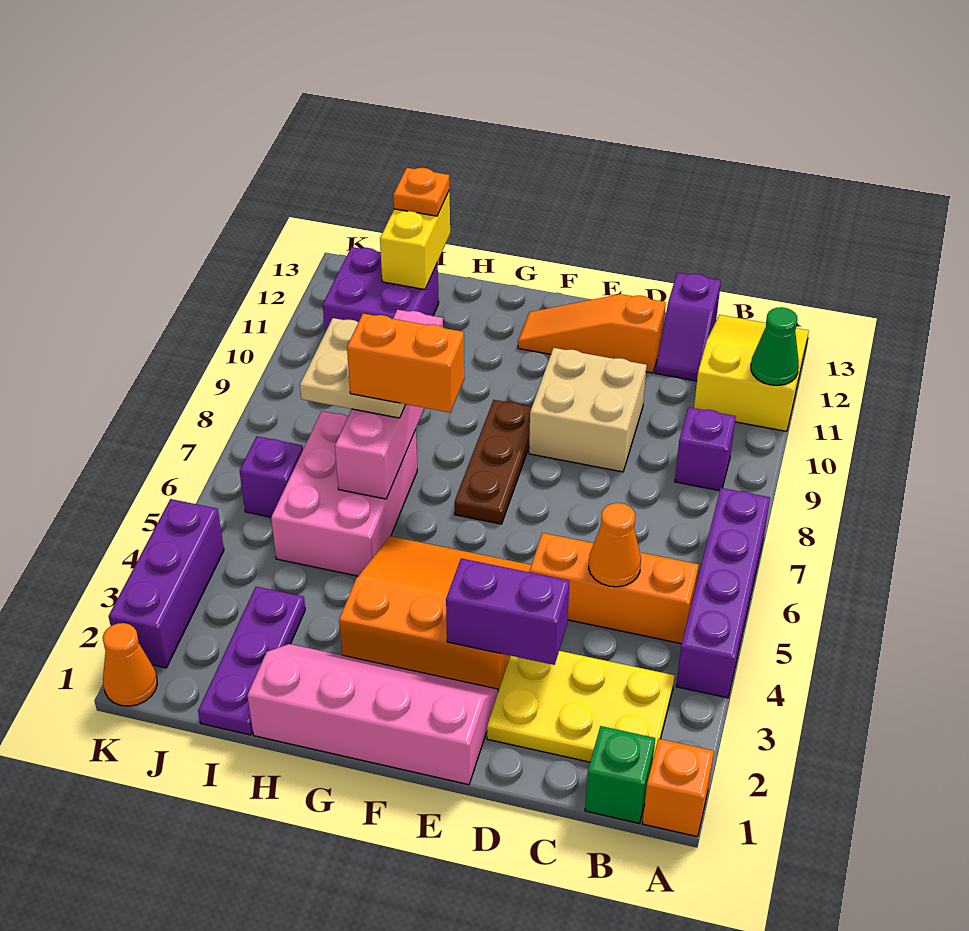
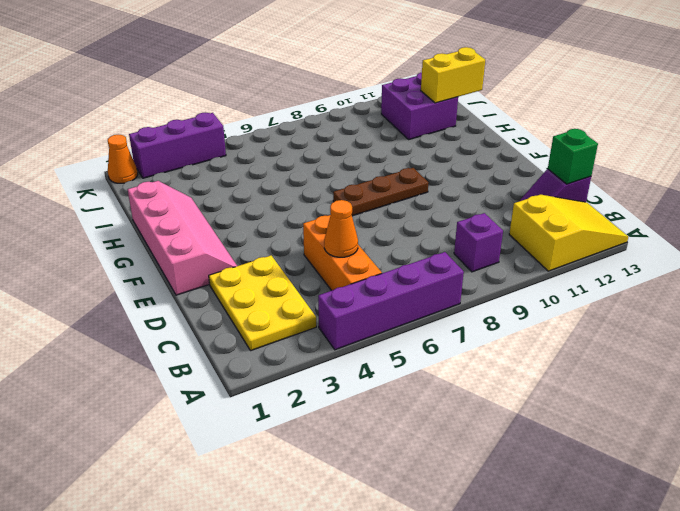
green 1x1 brick [548,129,598,184] -> green 1x1 brick moved to [585,726,655,823]
none -> orange 1x1 brick [643,739,714,837]
none -> tan 2x2 brick [529,348,647,472]
none -> orange 1x3 slope [518,294,666,373]

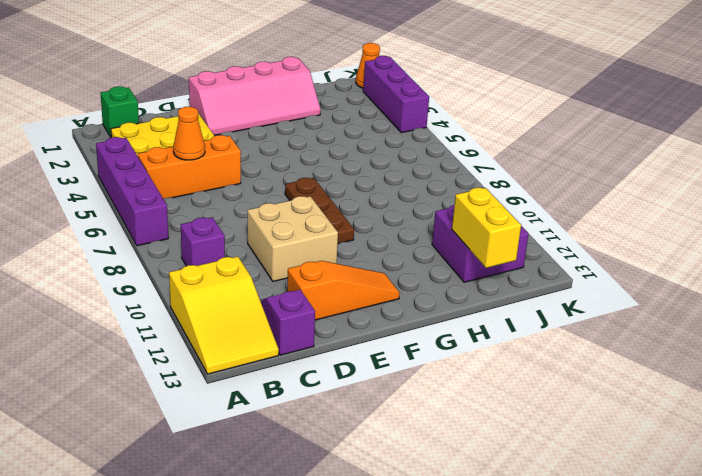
none -> orange 1x1 brick [643,739,714,837]
none -> orange 3x3 slope [339,536,531,691]
none -> pink 2x3 brick [271,411,417,576]

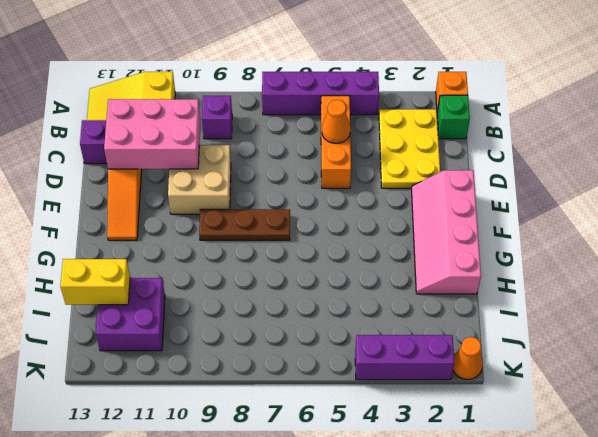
pink 2x3 brick [104,99,200,169] -> pink 2x3 brick moved to [271,411,417,576]
none -> orange 3x3 slope [339,536,531,691]
none -> purple 1x3 plate [198,587,305,735]
none -> purple 1x1 brick [240,436,303,517]

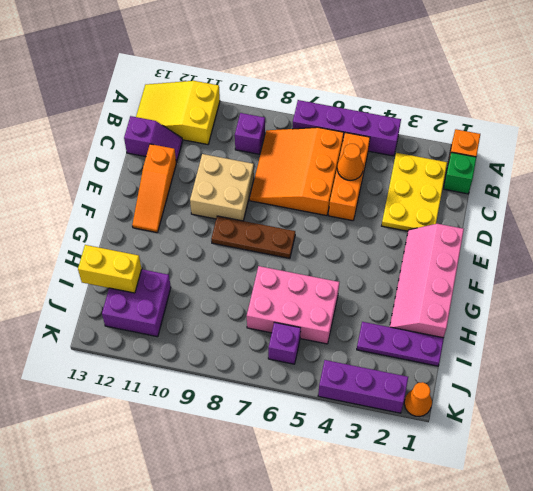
orange 3x3 slope [250,127,344,216] -> orange 3x3 slope moved to [339,536,531,691]
none -> green 1x1 cone [751,307,799,385]
none -> purple 1x2 brick [446,558,569,665]
none -> pink 1x4 brick [335,310,443,499]

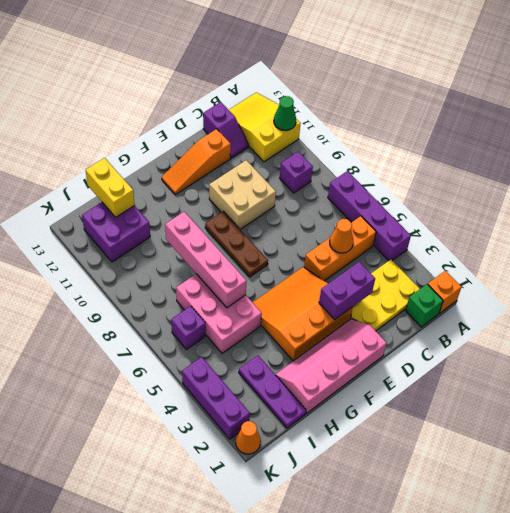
none -> tan 2x2 plate [300,318,406,418]
none -> orange 1x1 plate [393,168,450,216]
none -> orange 1x2 brick [347,314,464,412]

